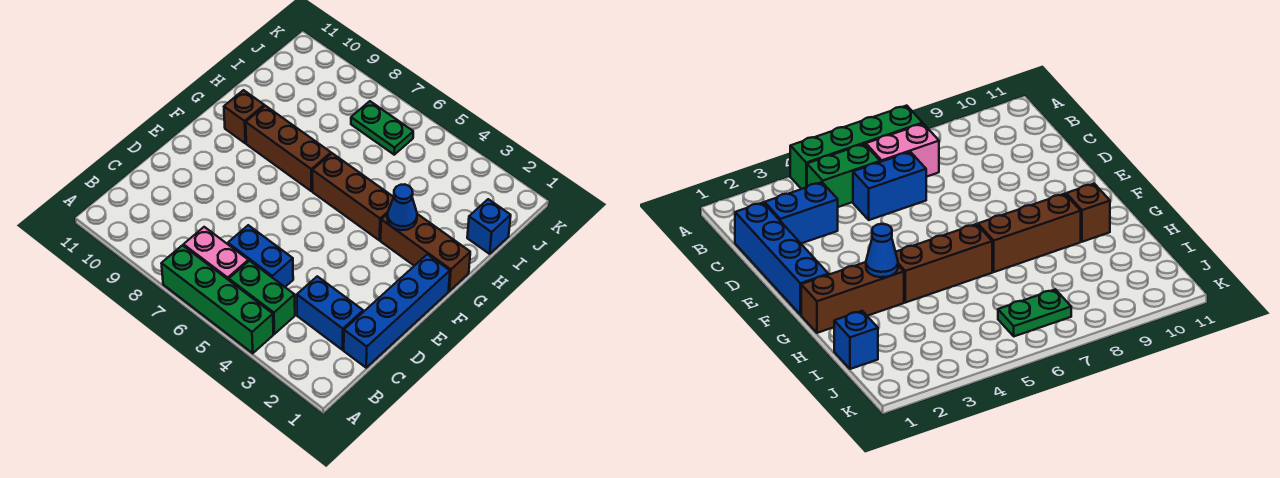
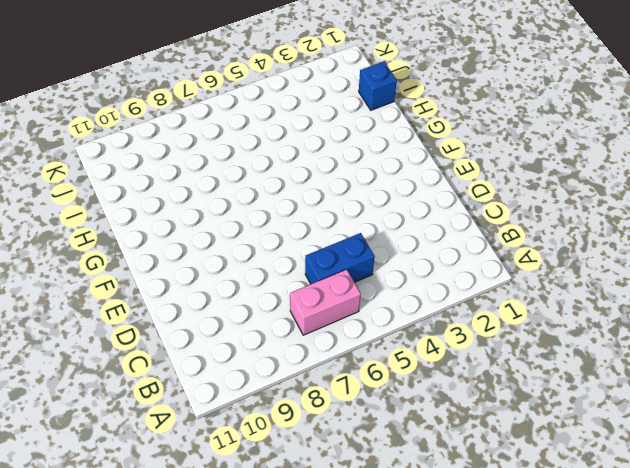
none -> green 1x4 brick [161,245,273,353]
none -> green 1x2 brick [229,261,295,334]
none -> blue 1x4 brick [344,254,450,368]

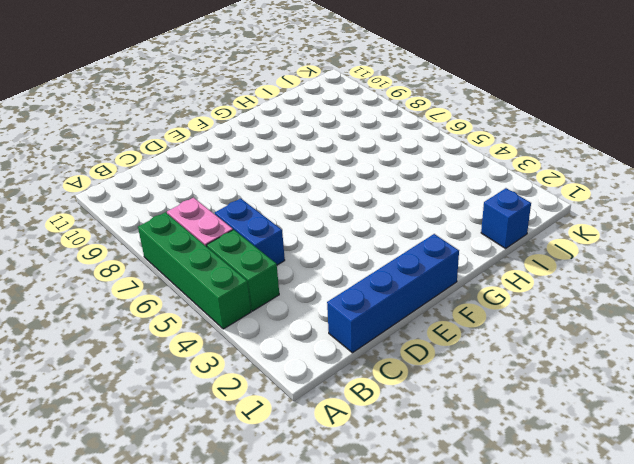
none -> blue 1x2 brick [297,276,363,350]
none -> brown 1x3 brick [381,214,470,291]
none -> brown 1x3 brick [312,153,394,240]

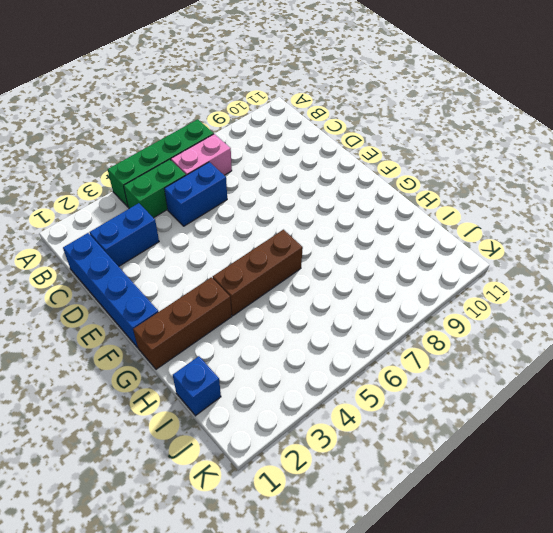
none -> brown 1x3 brick [246,106,331,191]
none -> brown 1x1 brick [224,90,264,143]
none -> green 1x2 plate [351,101,413,155]

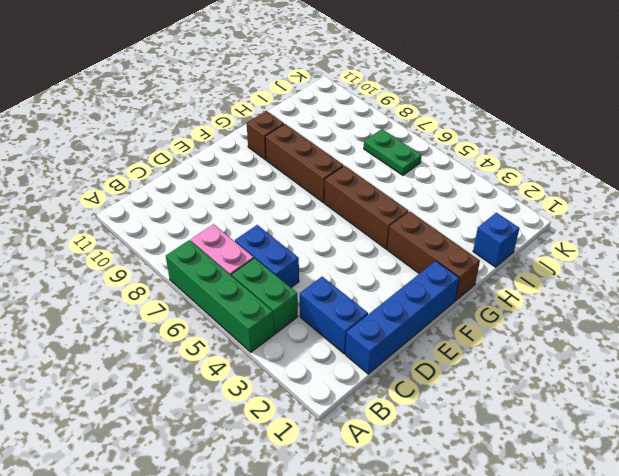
none -> blue 1x1 cone [387,184,417,230]

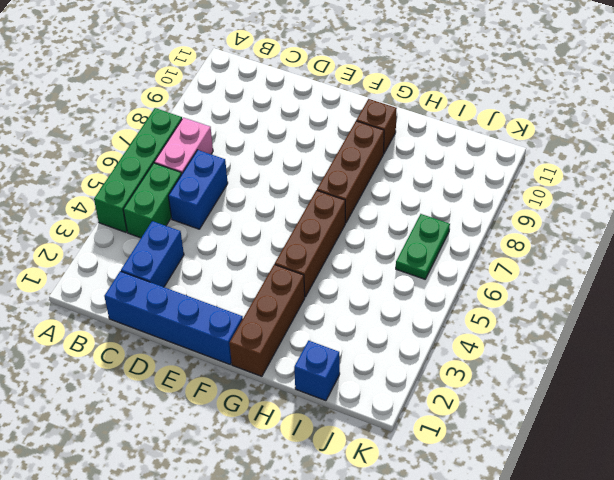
none -> blue 1x1 cone [387,184,417,230]

